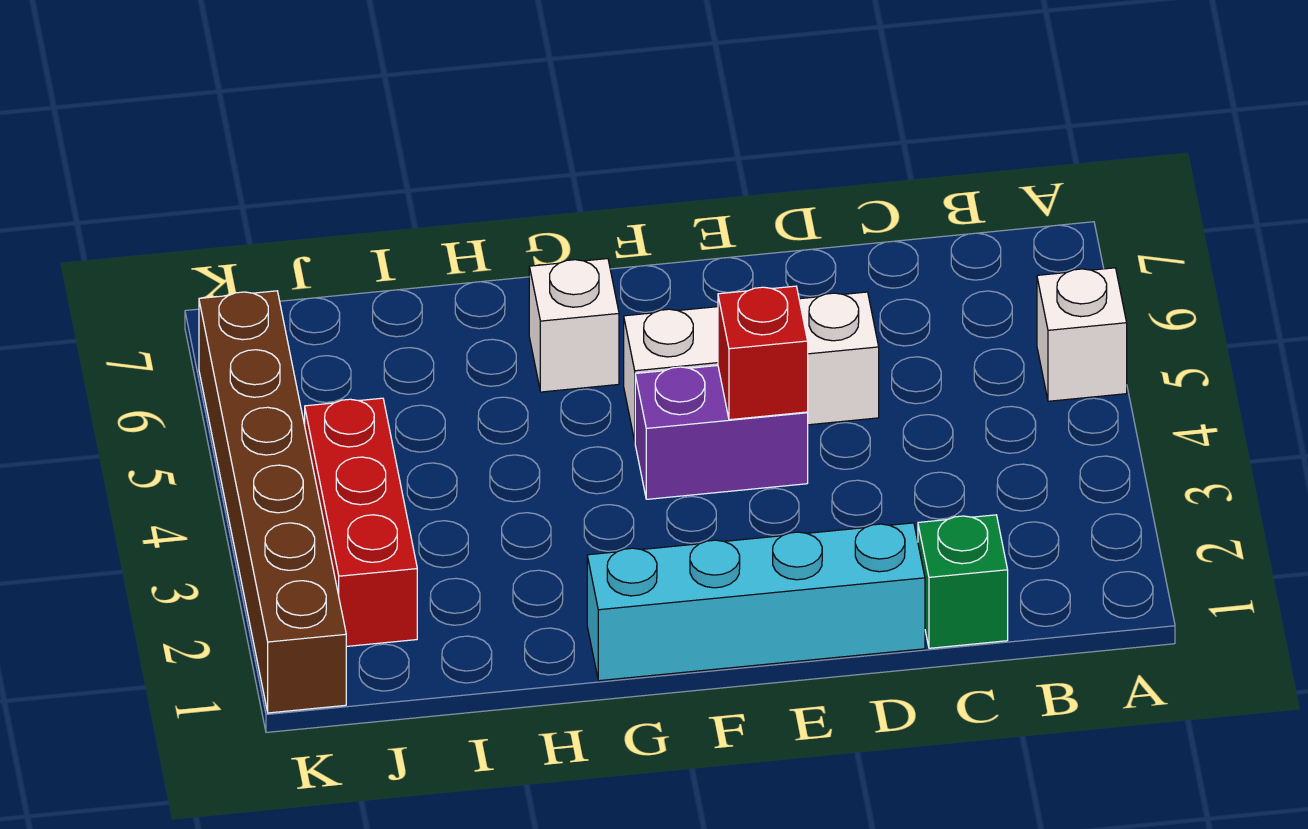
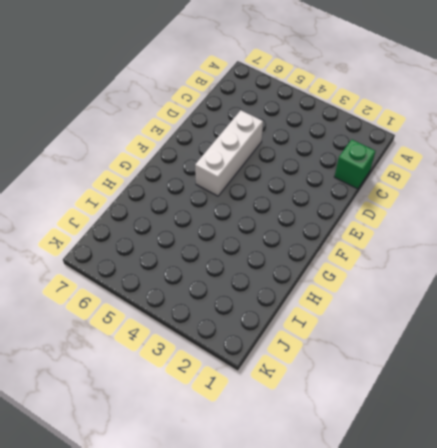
none -> white 1x1 brick [1037,268,1127,401]
none -> cyan 1x4 brick [587,523,925,681]

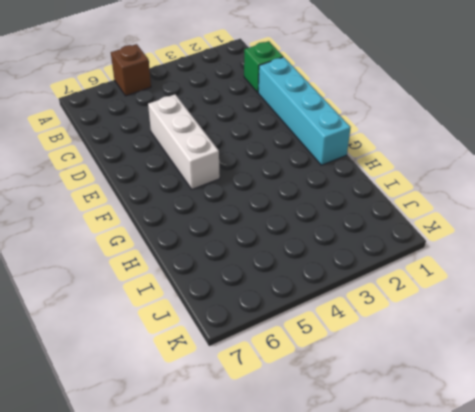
brown 1x1 brick [111,44,151,96] -> white 1x1 brick [1037,268,1127,401]
none -> purple 1x2 brick [635,366,808,499]
none -> white 1x1 brick [529,259,619,392]

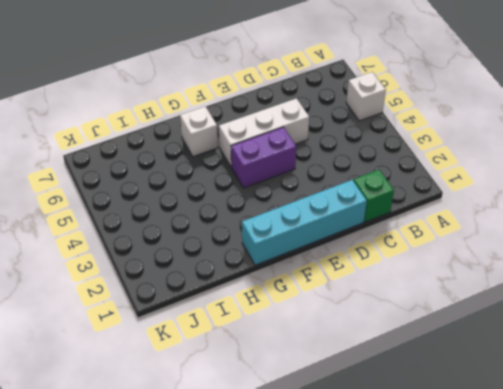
none -> red 1x3 brick [305,398,417,646]
none -> brown 1x6 brick [199,291,346,713]

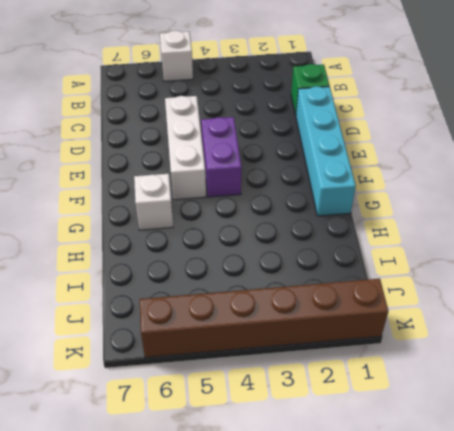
none -> red 1x3 brick [305,398,417,646]
none -> red 1x1 brick [718,286,808,420]

